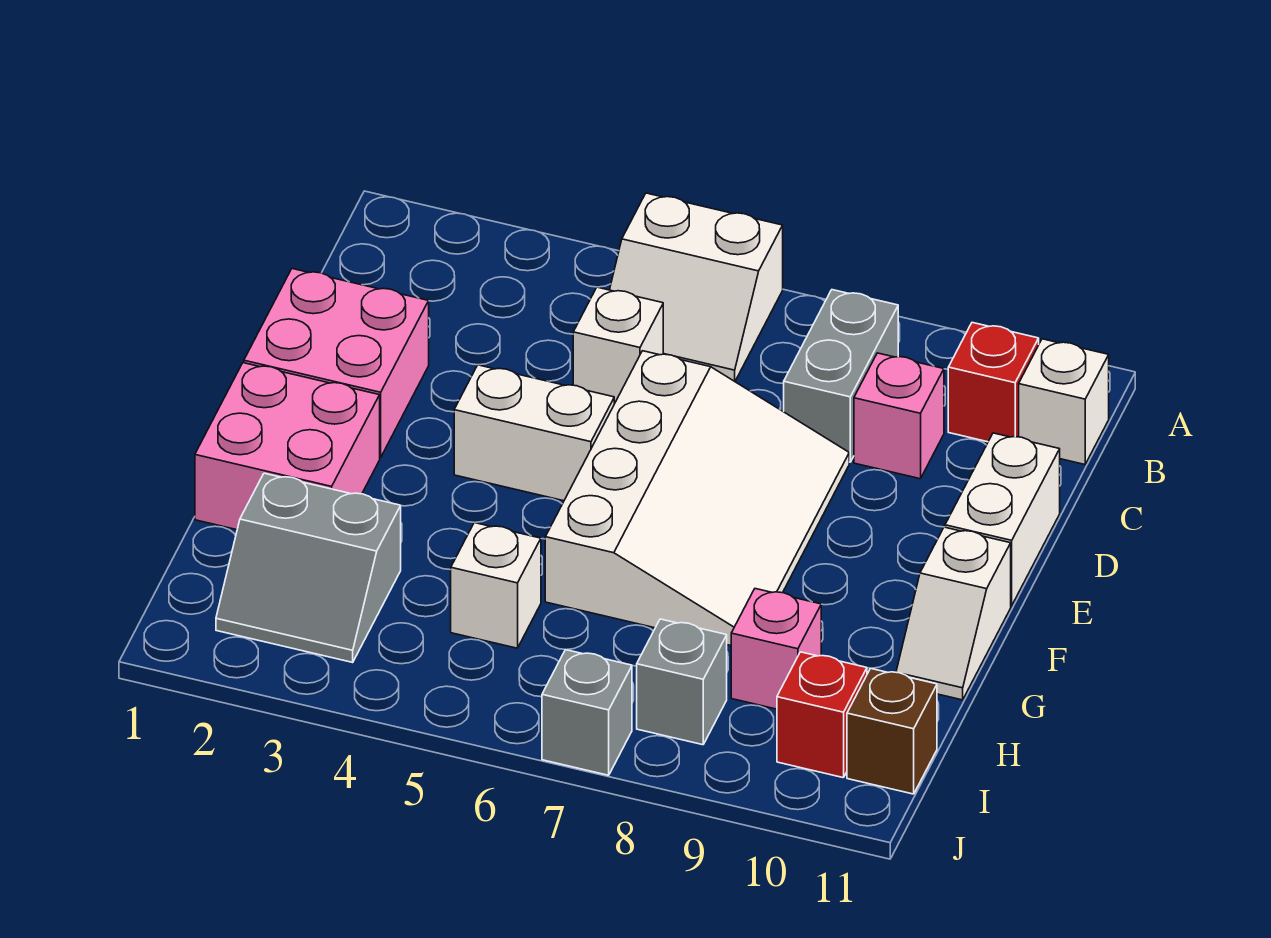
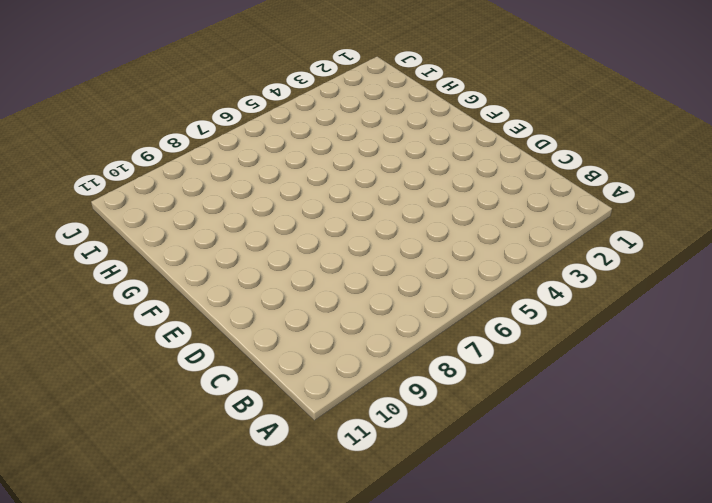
none -> white 2x2 slope [610,193,783,381]
none -> grey 1x2 brick [784,290,898,462]
none -> red 1x1 brick [948,323,1039,442]

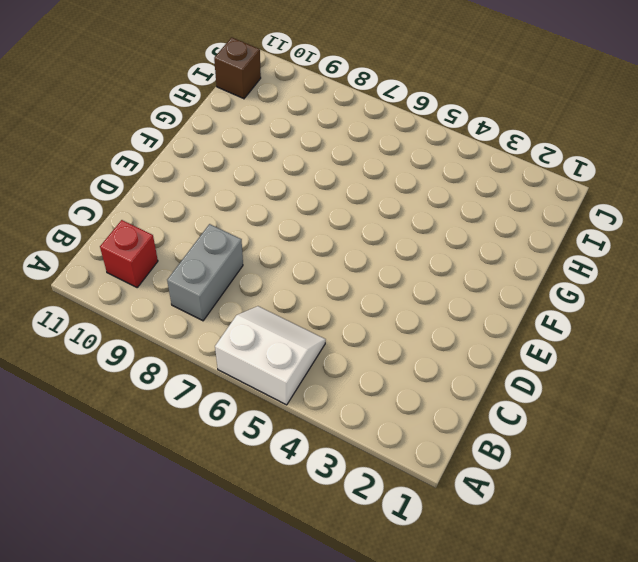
none -> white 1x1 brick [1019,339,1109,464]
none -> white 1x1 brick [573,287,663,404]
none -> pink 1x1 brick [854,353,944,479]

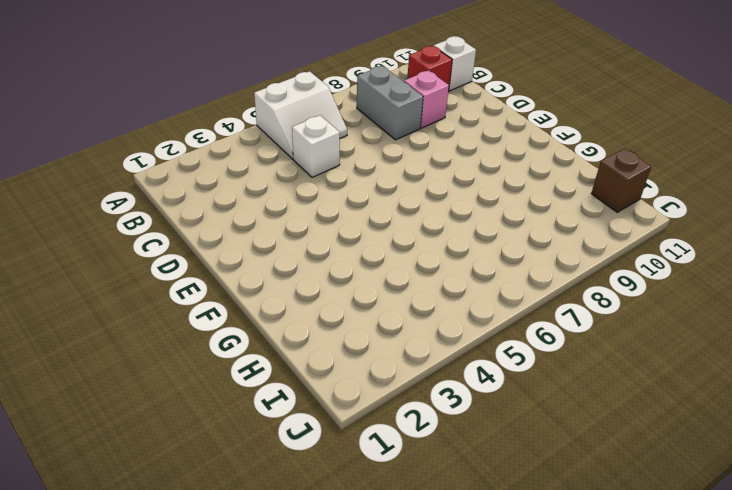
none -> pink 2x2 brick [244,269,429,458]
none -> white 3x4 slope [545,351,849,646]
none -> white 1x2 brick [945,433,1060,606]

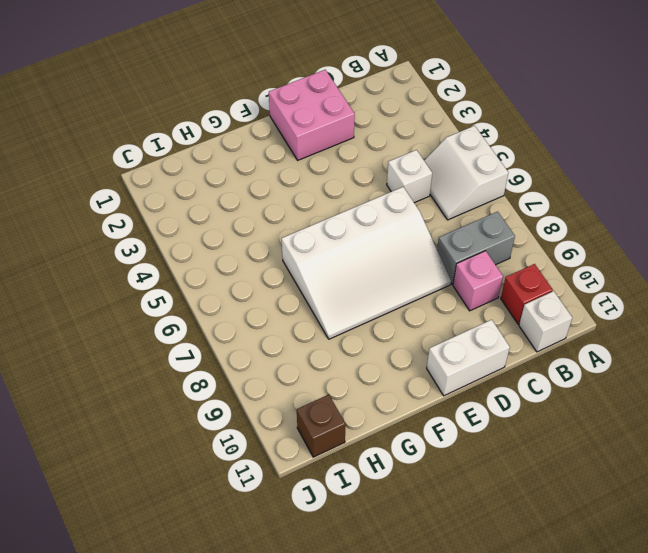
none -> white 1x2 brick [454,365,614,501]
none -> pink 2x2 brick [195,363,380,530]
none -> white 1x2 slope [896,527,1011,700]

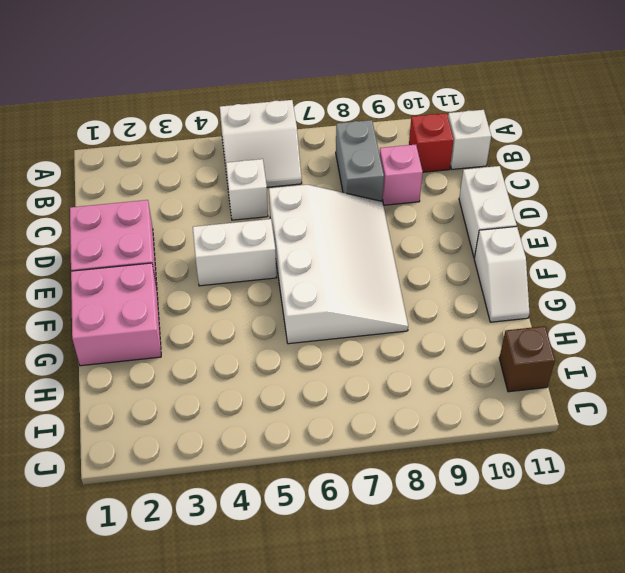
none -> grey 2x2 slope [216,473,401,662]
none -> white 1x1 brick [451,523,541,648]
none -> pink 1x1 brick [731,589,821,709]

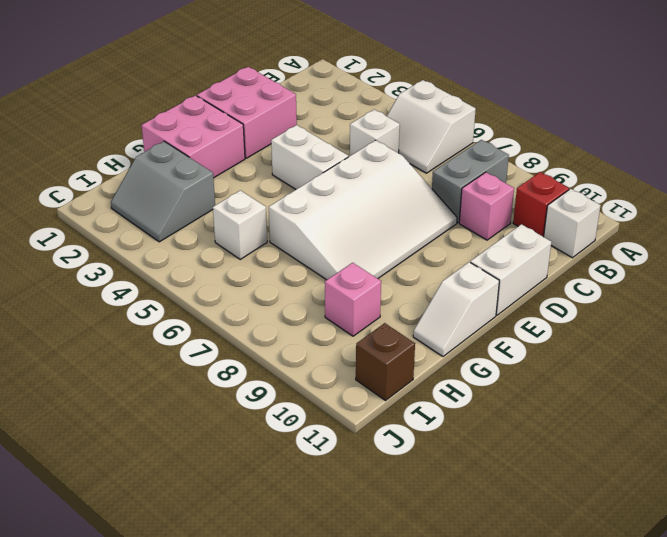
none -> grey 1x1 brick [637,619,727,745]
none -> red 1x1 brick [777,652,867,778]
none -> grey 1x1 brick [542,650,632,775]

